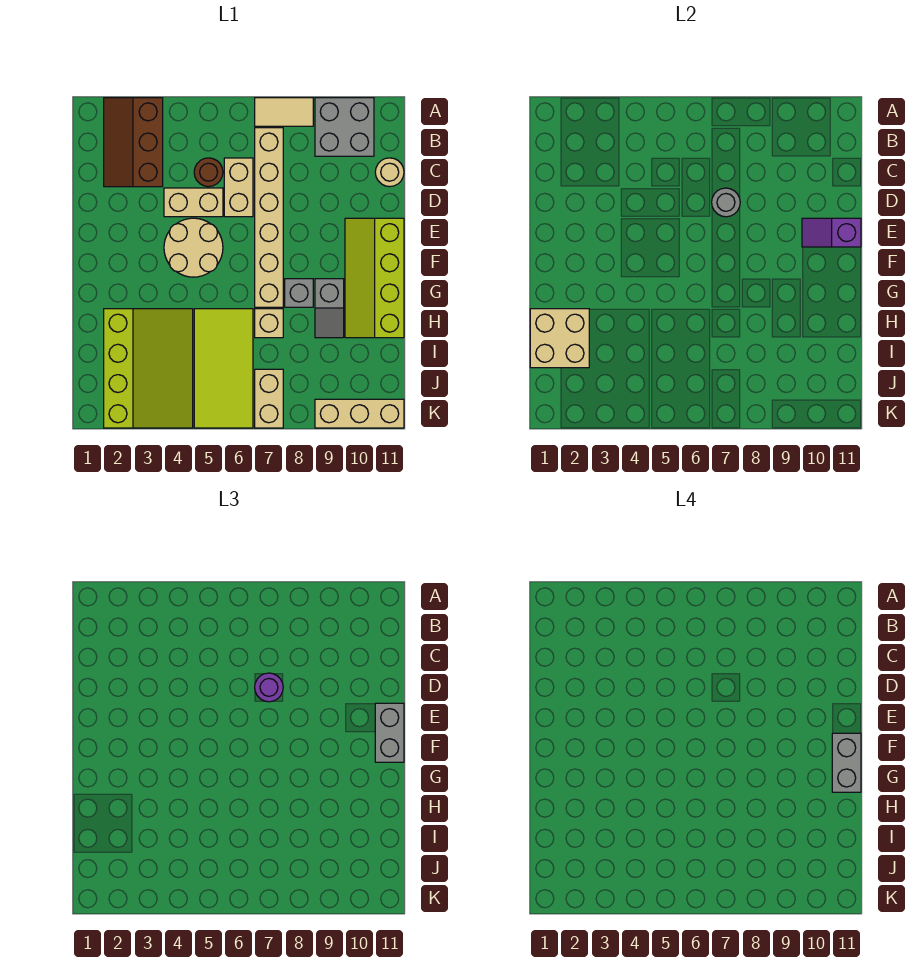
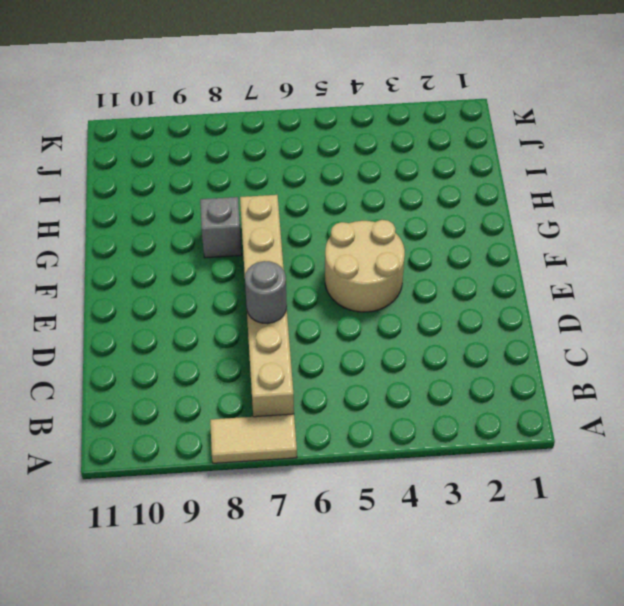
none -> brown 2x3 slope [104,98,163,187]
none -> grey 2x2 brick [315,98,374,156]
none -> brown 1x1 round brick [194,158,223,187]

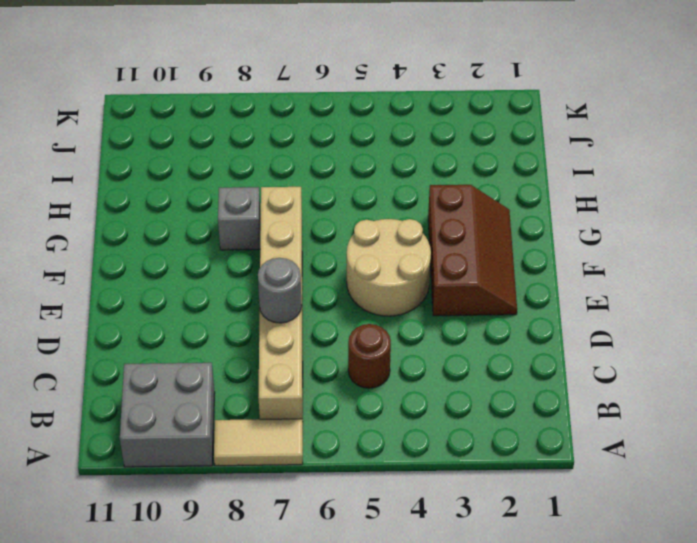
brown 2x3 slope [428,185,517,316] -> brown 2x3 slope moved to [104,98,163,187]
none -> tan 1x2 brick [224,158,253,217]
none -> tan 1x1 round brick [375,158,404,187]
none -> tan 1x2 brick [164,188,223,217]

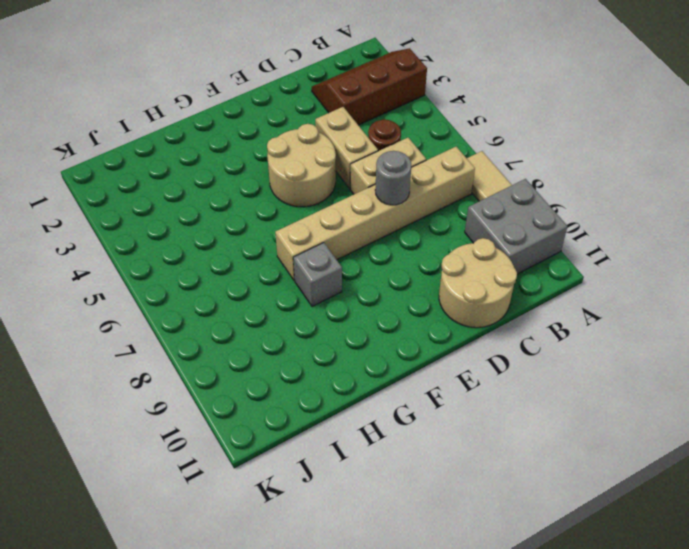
tan 2x2 round brick [439,238,517,328] -> tan 1x1 round brick [375,158,404,187]
none -> lime 2x4 slope [345,218,404,338]
none -> grey 1x2 slope [315,279,344,338]
none -> lime 3x4 slope [104,309,193,428]

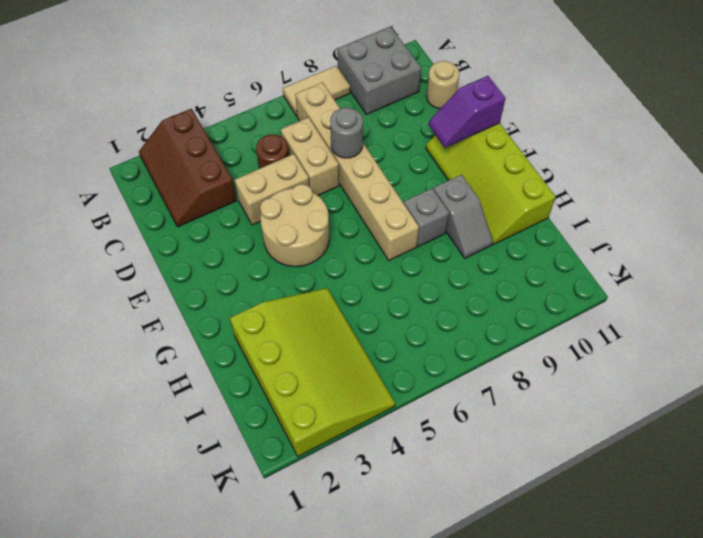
none -> lime 2x4 tile [194,309,253,428]
none -> tan 1x1 brick [255,309,283,338]
none -> tan 1x2 brick [255,369,283,428]

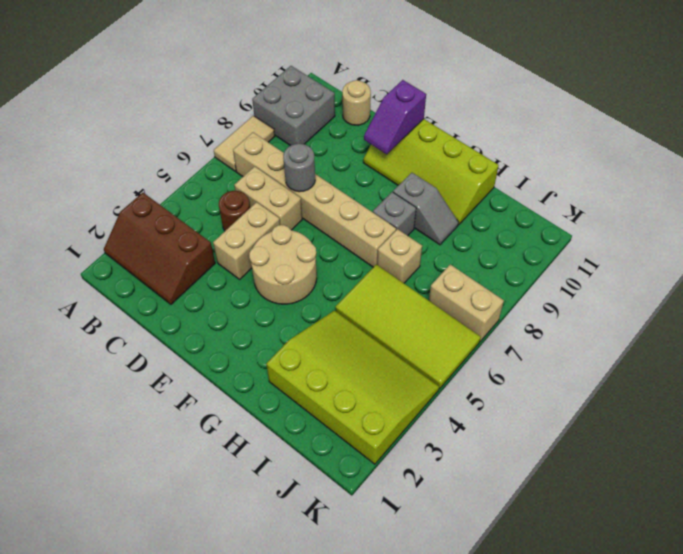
none -> tan 1x3 brick [315,399,404,428]
none -> tan 2x2 brick [530,309,589,368]
none -> purple 1x1 round brick [255,673,283,702]

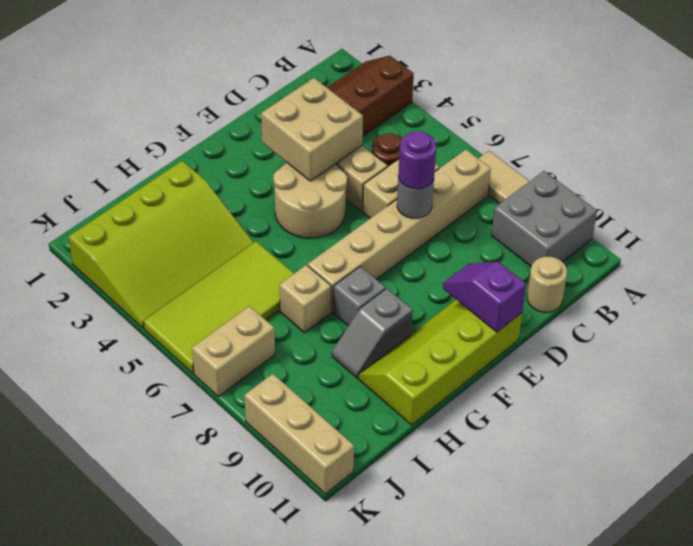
tan 2x2 brick [261,78,363,181] -> tan 2x2 brick moved to [530,309,589,368]
none -> grey 1x2 brick [375,703,404,762]
none -> grey 1x2 brick [832,733,861,792]

